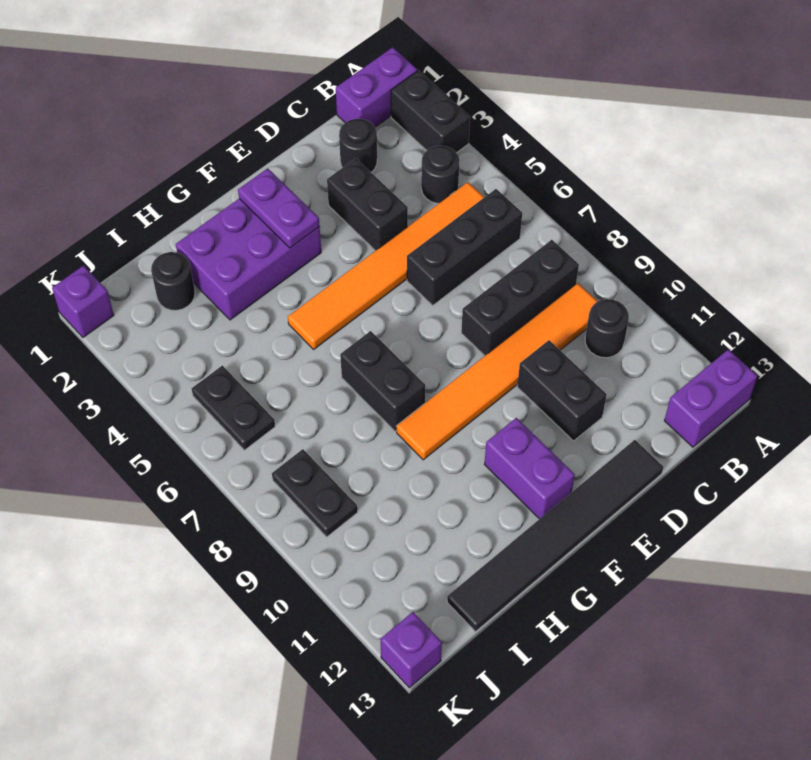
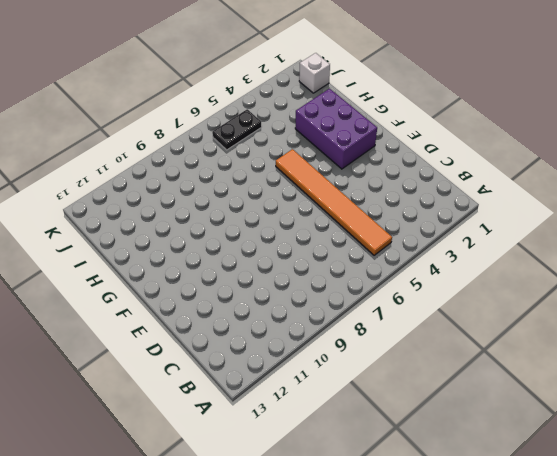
white 1x1 brick [299,53,330,93] -> none
none -> purple 1x2 brick [336,47,417,127]
none -> black 1x2 brick [391,70,470,153]
none -> purple 1x2 brick [664,349,758,447]

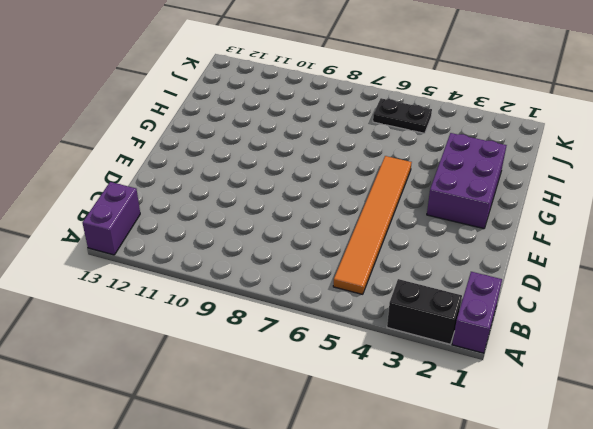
none -> black 1x1 round brick [421,146,460,203]
none -> black 1x3 brick [407,189,522,305]
none -> black 1x3 brick [461,240,579,356]

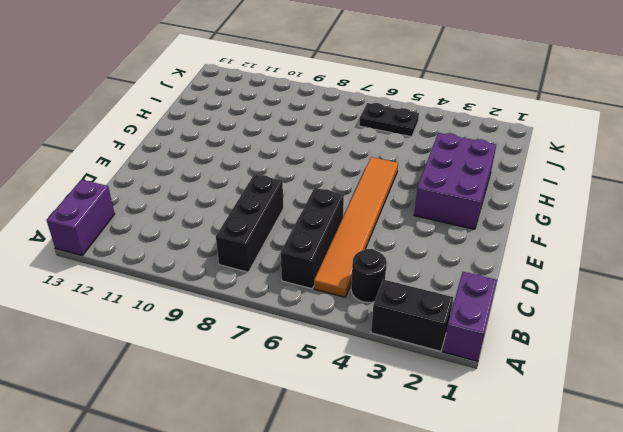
none -> orange 1x6 tile [396,283,598,460]
none -> black 1x1 round brick [585,299,629,358]
none -> black 1x1 round brick [339,119,377,172]

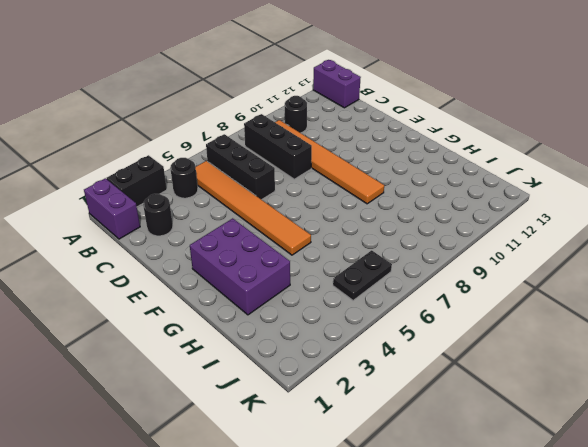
none -> black 1x2 brick [327,158,408,251]
none -> black 1x2 brick [517,340,607,441]
none -> black 1x6 tile [447,440,663,632]

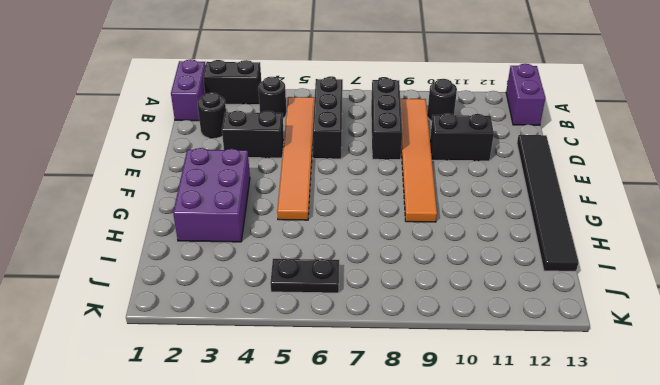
none -> purple 1x2 brick [484,418,575,519]
none -> black 1x2 brick [340,331,425,431]
none -> black 1x1 round brick [151,252,195,310]

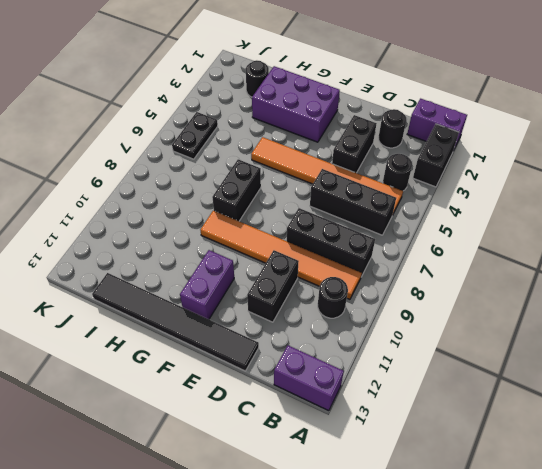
none -> black 1x2 plate [272,449,358,537]
none -> purple 1x1 brick [52,266,114,337]
none -> purple 1x1 brick [380,612,442,688]

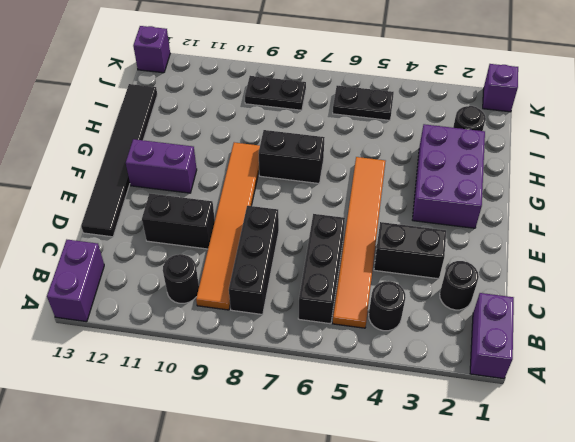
none -> black 1x2 brick [391,70,470,153]
none -> purple 1x2 plate [238,168,320,248]

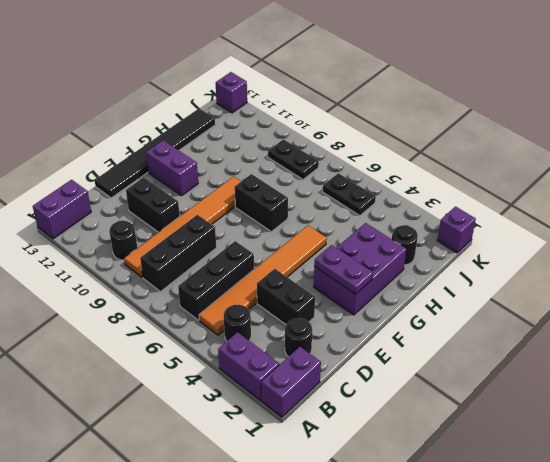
purple 1x2 brick [218,332,279,400] -> black 1x2 brick [391,70,470,153]

